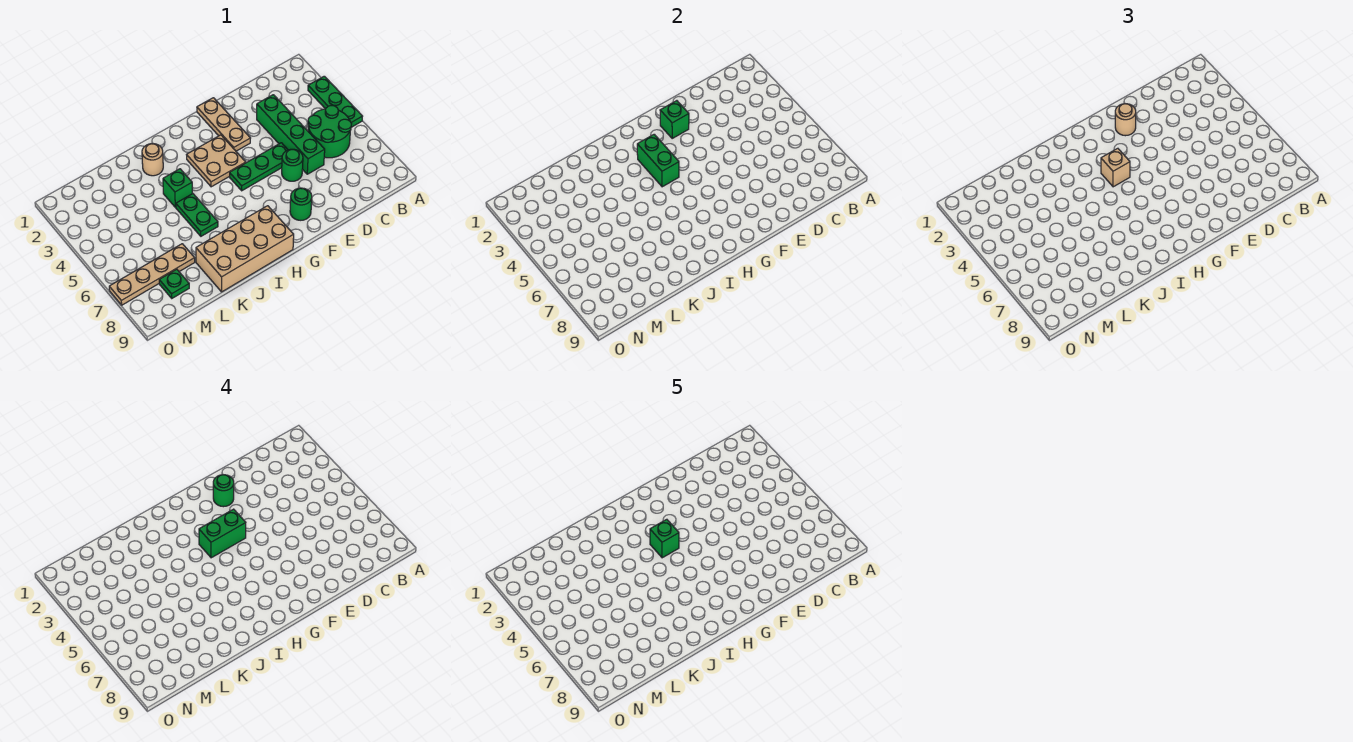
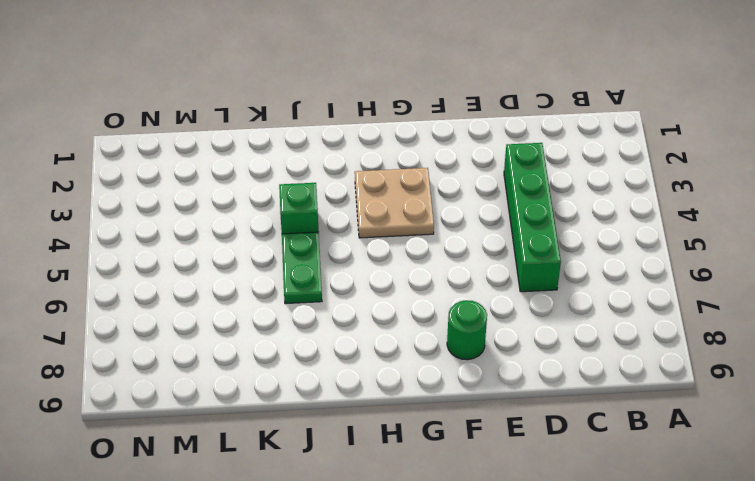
none -> green 1x3 plate [308,76,363,127]
none -> green 2x2 round brick [308,106,351,158]
none -> green 1x3 plate [229,143,288,191]

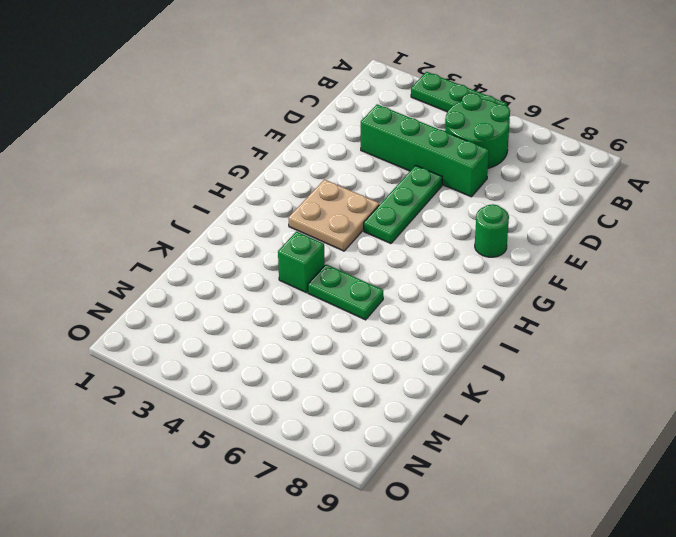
none -> green 1x1 round brick [282,149,303,181]
none -> tan 1x3 plate [197,98,250,151]
none -> tan 2x4 brick [196,206,294,292]

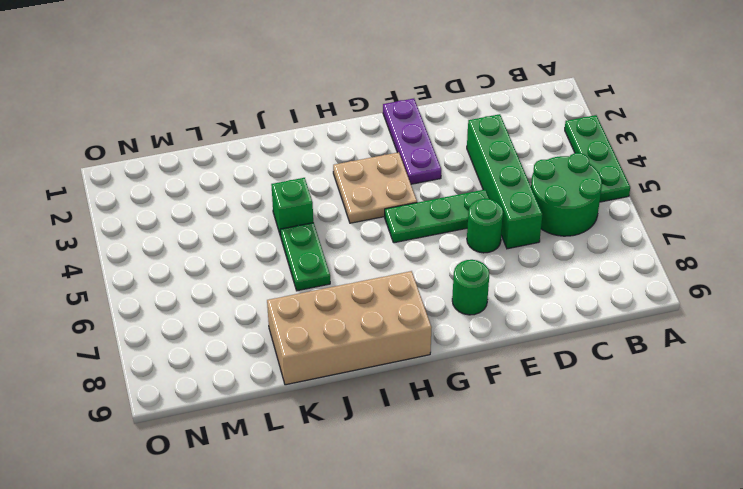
purple 1x3 plate [383,99,441,184] -> tan 1x3 plate [197,98,250,151]
none -> tan 1x1 round brick [142,144,163,176]
none -> tan 1x4 plate [109,244,195,305]
none -> green 1x1 plate [159,269,189,298]

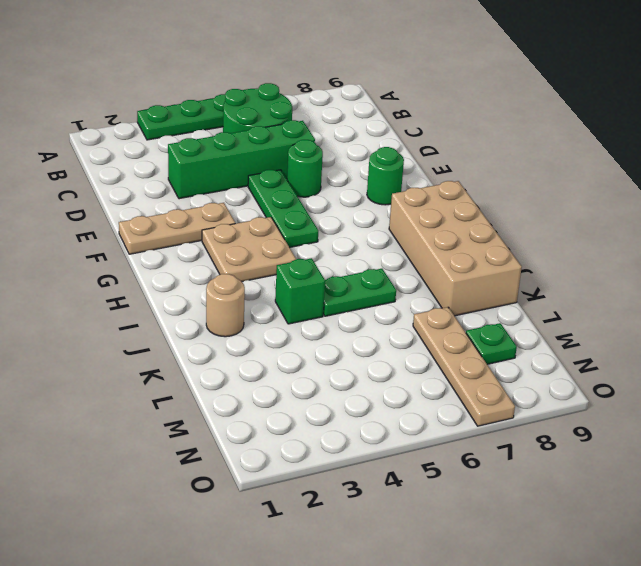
none -> green 1x1 brick [660,101,689,138]
none -> green 1x2 brick [637,134,679,187]
none -> tan 1x1 round brick [1115,104,1136,136]

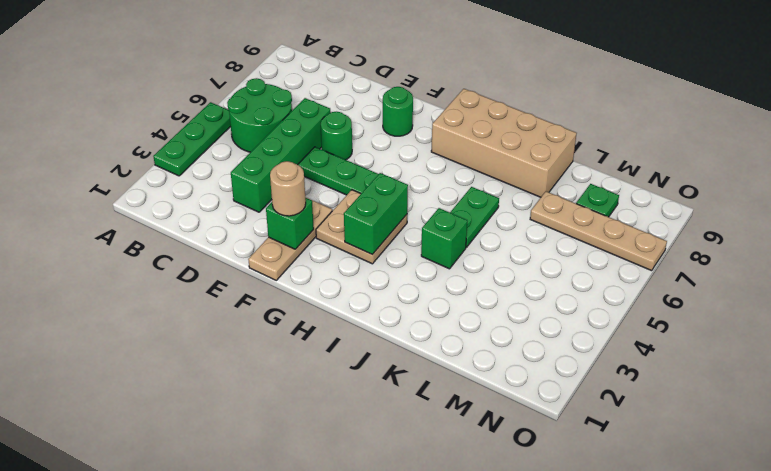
none -> tan 1x1 round brick [142,144,163,176]
none -> tan 1x1 brick [1101,148,1130,187]
none -> green 1x1 round brick [213,475,234,507]

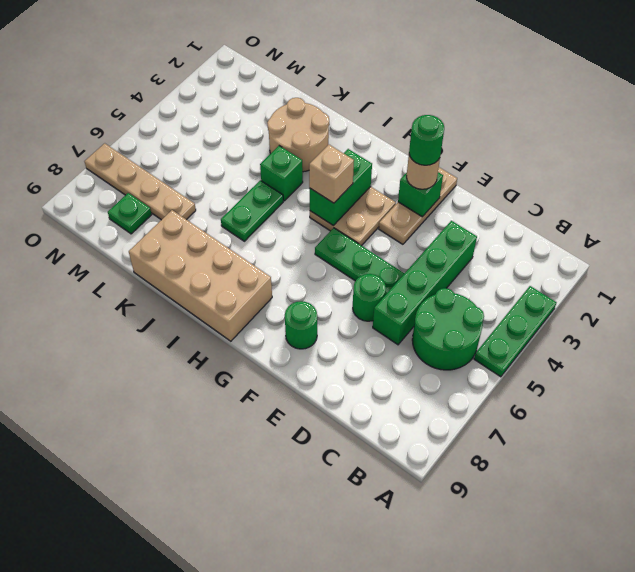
tan 2x2 round brick [267,98,329,172] -> tan 1x1 round brick [142,144,163,176]
none -> green 1x2 brick [199,509,246,558]
none -> green 1x1 brick [650,519,679,558]

